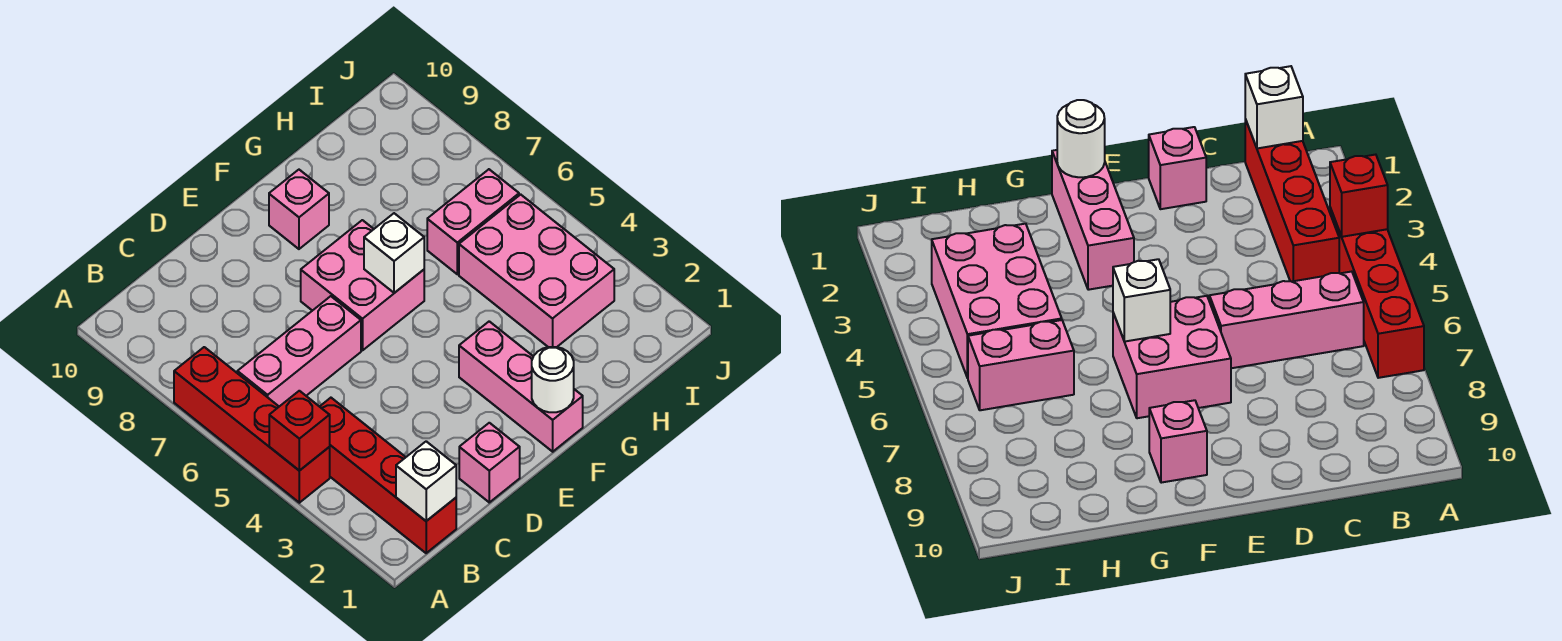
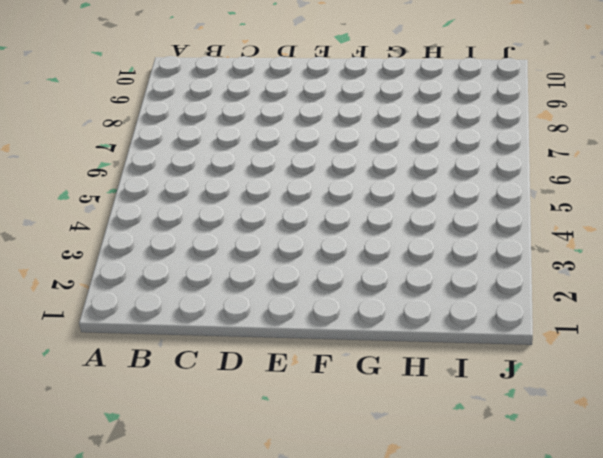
none -> red 1x4 brick [174,347,330,503]
none -> red 1x4 brick [320,398,456,553]
none -> pink 1x3 brick [237,296,361,406]

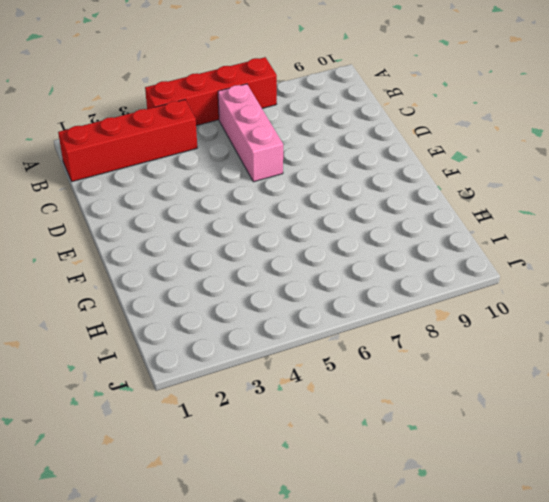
none -> pink 1x1 brick [459,423,520,502]
none -> pink 2x2 brick [301,220,424,350]
none -> pink 1x3 brick [459,321,583,452]

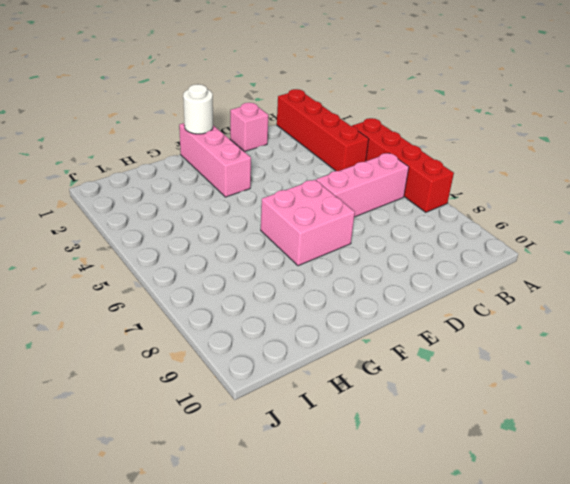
none -> pink 1x1 brick [269,170,329,249]
none -> pink 2x3 brick [459,195,614,347]
none -> pink 1x2 brick [427,169,519,274]

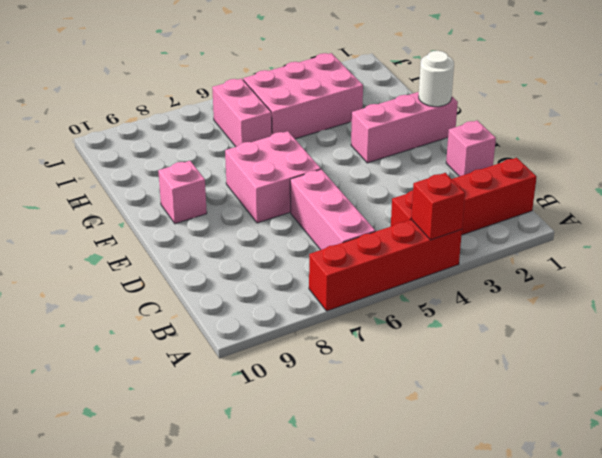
none -> white 1x1 brick [396,441,456,521]
none -> white 1x1 brick [364,213,424,293]

